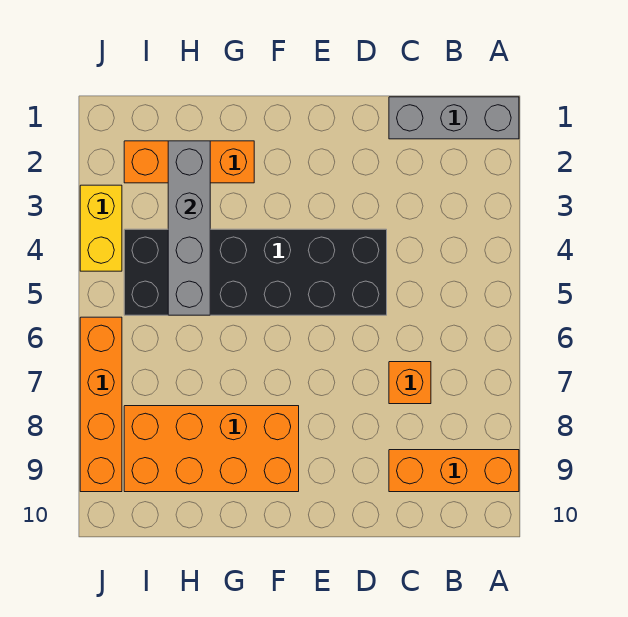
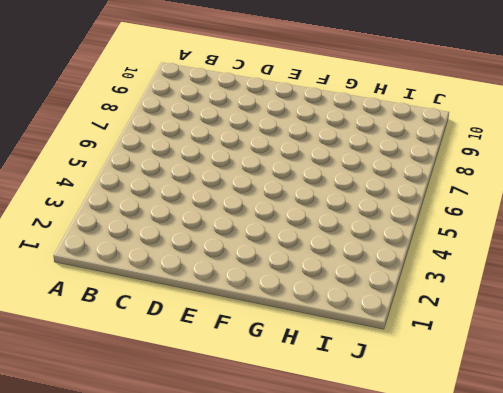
none -> grey 1x3 brick [389,97,519,139]
none -> orange 1x3 brick [389,450,519,492]

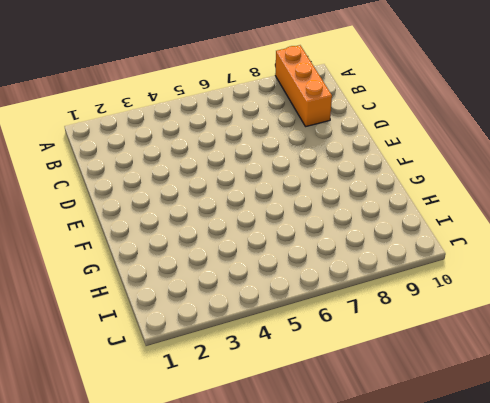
none -> grey 1x3 brick [389,97,519,139]
none -> orange 1x1 brick [389,362,431,404]

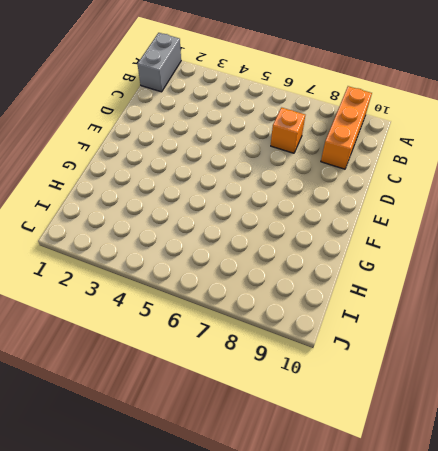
grey 1x2 brick [137,33,181,92] -> grey 1x3 brick [389,97,519,139]
none -> black 2x6 brick [124,229,387,315]
none -> orange 2x4 brick [124,406,299,492]

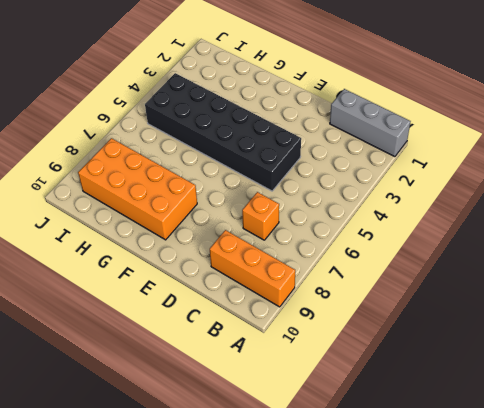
none -> orange 1x3 brick [124,141,254,183]
none -> yellow 1x2 brick [80,185,122,271]

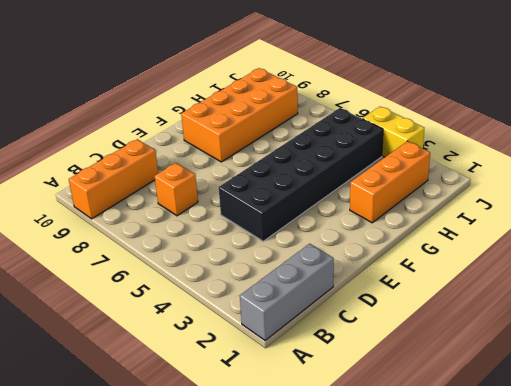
none -> orange 1x4 brick [80,317,122,492]
none -> grey 1x4 brick [168,141,210,315]

